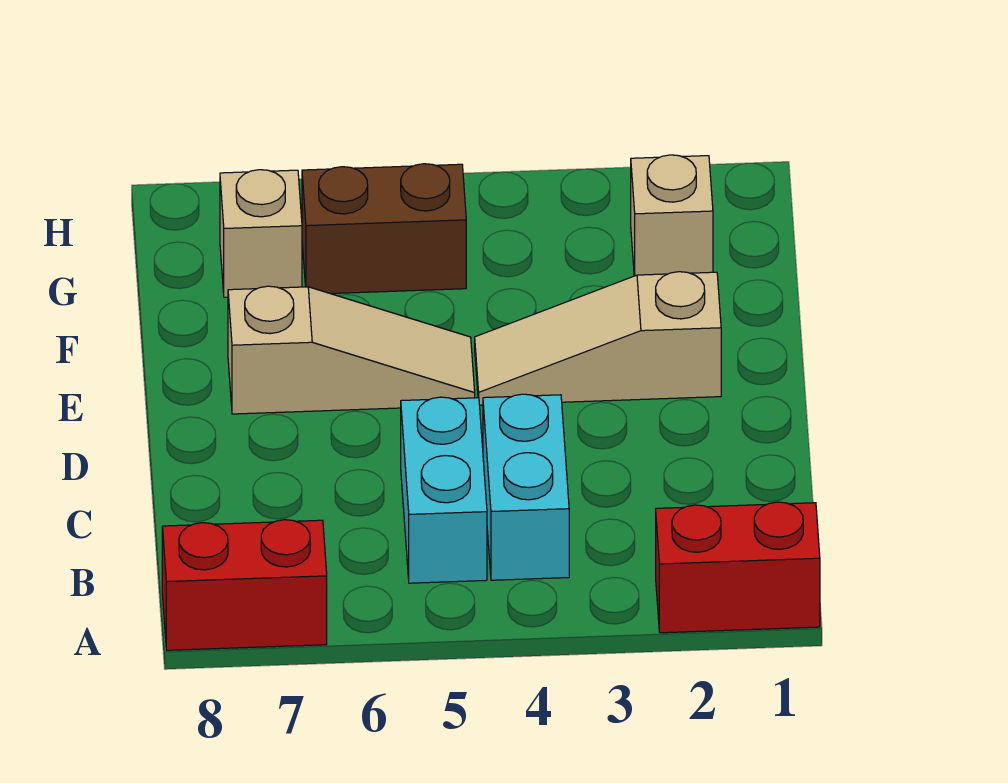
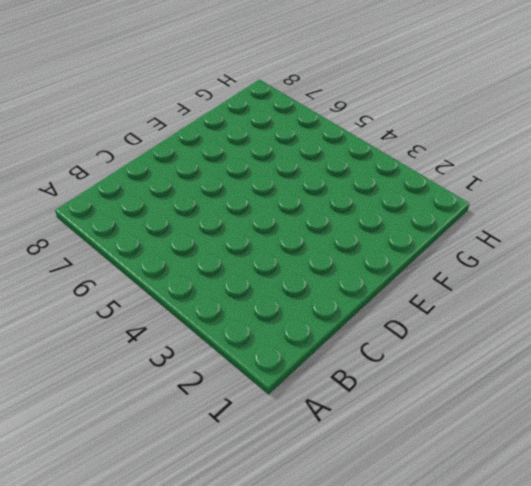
none -> red 1x2 brick [656,502,820,633]
none -> red 1x2 brick [162,520,327,650]

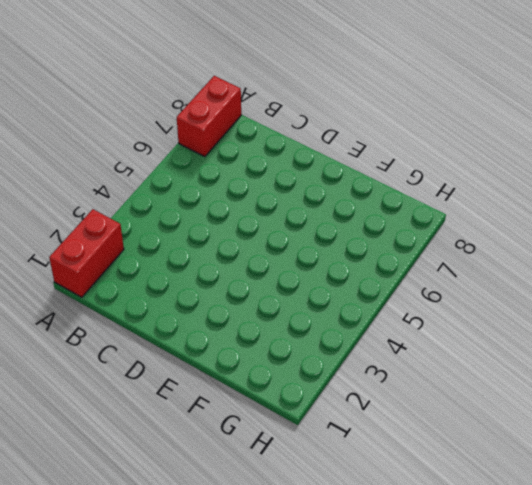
none -> cyan 1x2 brick [483,394,569,580]
none -> cyan 1x2 brick [401,397,487,583]

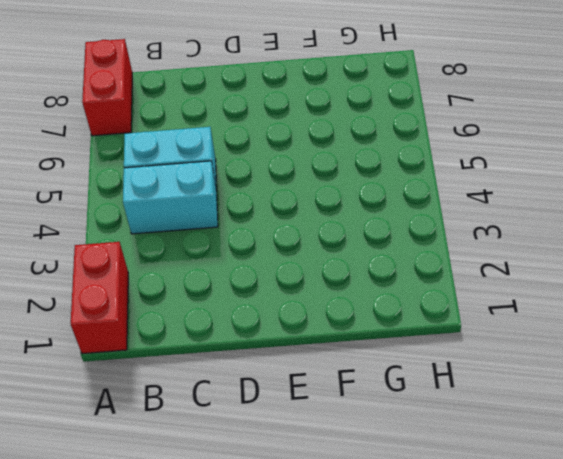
none -> tan 1x3 slope [475,272,721,405]
none -> tan 1x3 slope [228,286,475,414]

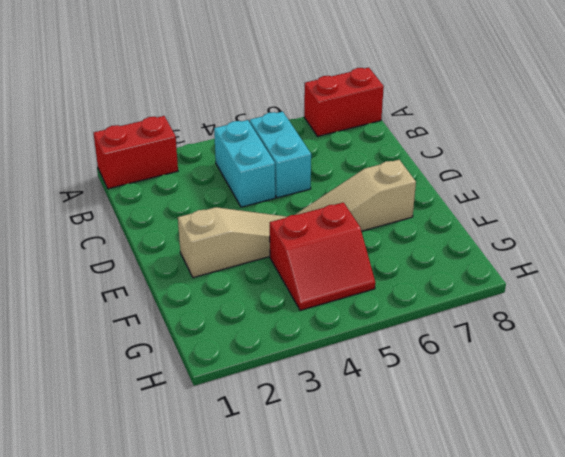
red 2x2 slope [270,203,375,310] -> brown 1x2 brick [302,164,466,294]
none -> tan 1x1 brick [631,155,713,276]
none -> tan 1x1 brick [220,170,302,297]

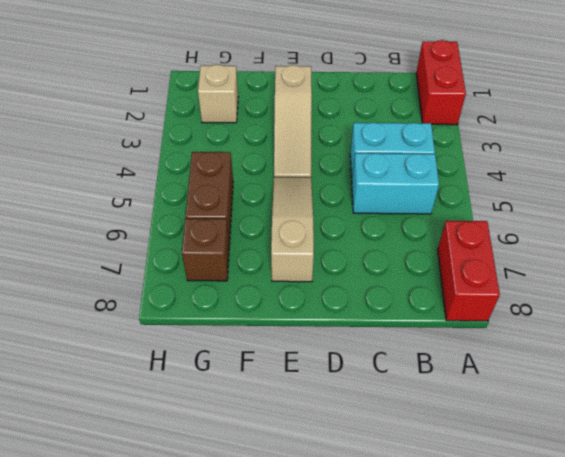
brown 1x1 brick [182,218,229,281] -> tan 1x1 brick [220,170,302,297]

